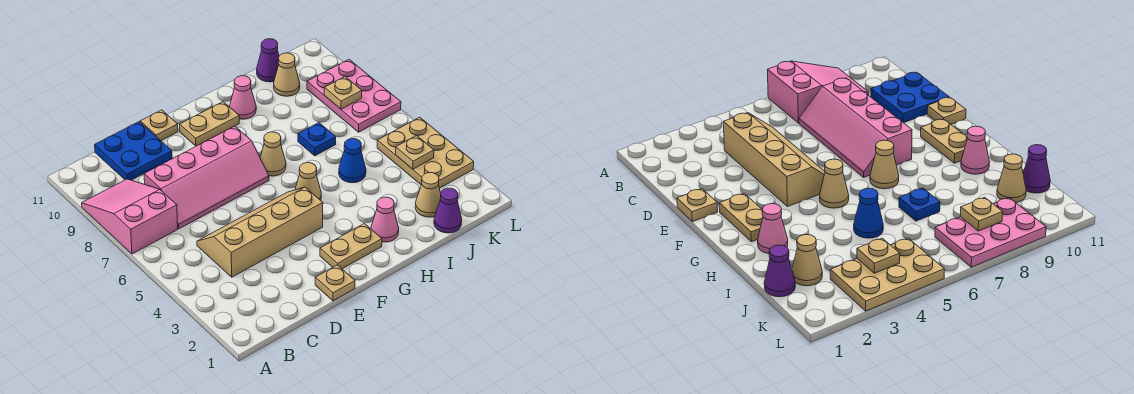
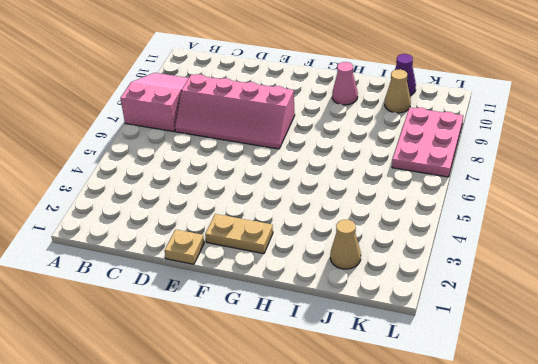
none -> tan 2x4 slope [197,187,323,277]
none -> blue 2x2 plate [95,122,172,180]
none -> tan 1x1 plate [140,110,178,141]

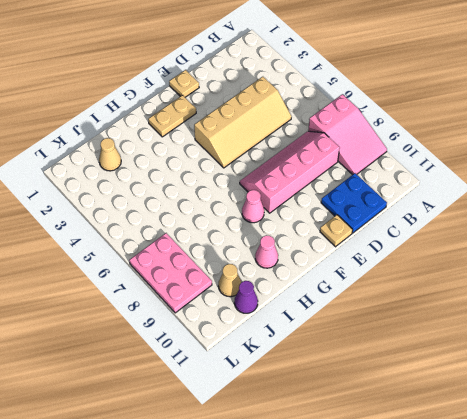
pink 1x1 cone [242,190,264,223] -> pink 1x1 cone moved to [371,197,399,242]
none -> tan 1x2 plate [180,102,239,146]
none -> tan 1x1 cone [295,163,321,200]
none -> tan 1x1 cone [260,132,286,176]

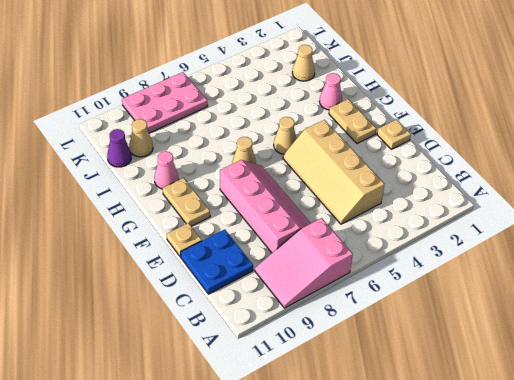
none -> blue 1x1 cone [339,138,366,183]
none -> blue 1x1 plate [298,123,336,156]
none -> purple 1x1 cone [434,188,462,233]

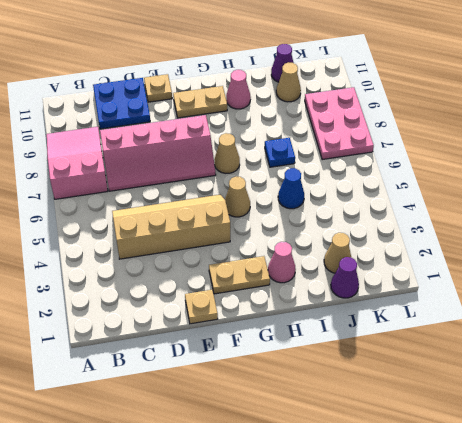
none -> tan 2x3 plate [377,117,474,188]
none -> tan 1x1 plate [396,136,434,169]
none -> tan 1x1 plate [324,77,362,109]

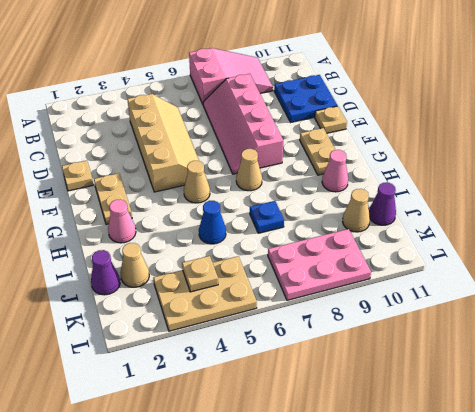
none -> tan 1x1 plate [324,77,362,109]

